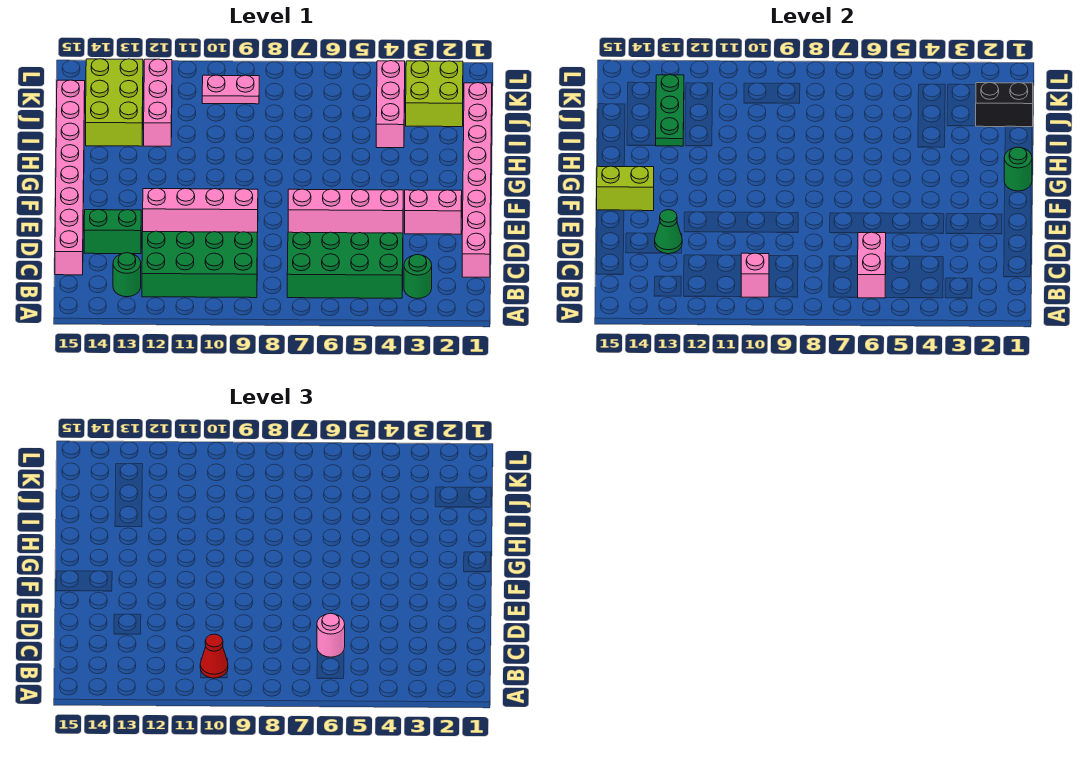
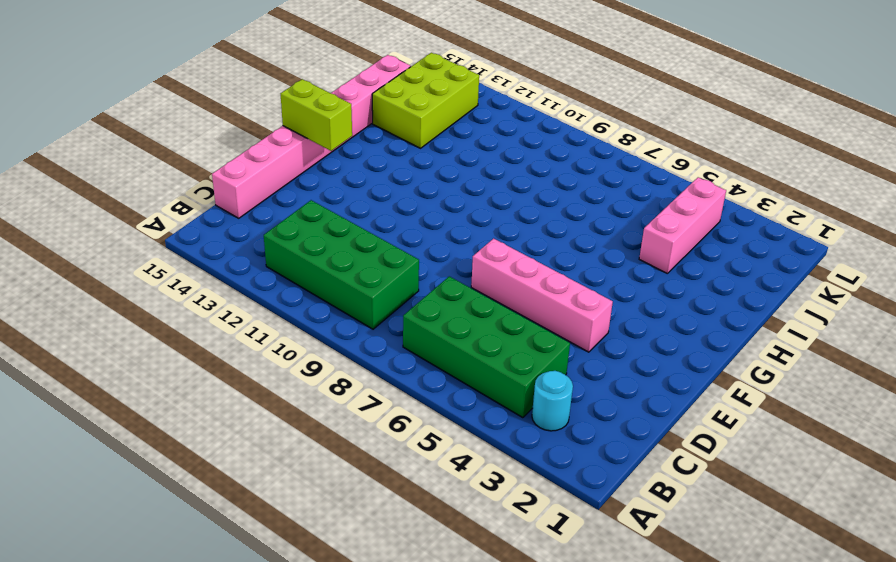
cyan 1x1 round brick [532,371,573,431] -> green 1x1 round brick [404,254,432,299]
none -> green 1x1 round brick [113,253,141,297]
none -> pink 1x8 brick [462,83,492,277]
none -> green 1x2 brick [84,209,141,254]

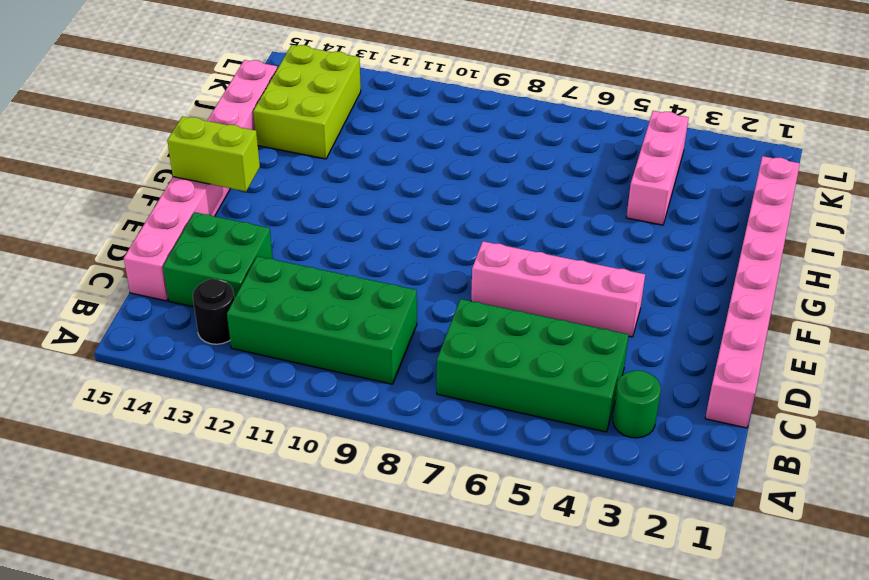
black 1x1 round brick [193,279,234,344] -> green 1x1 round brick [113,253,141,297]
green 2x2 brick [163,212,273,307] -> green 1x2 brick [84,209,141,254]
none -> pink 1x2 brick [405,190,462,234]
none -> pink 1x4 brick [143,188,258,233]
none -> pink 1x3 brick [144,59,172,146]

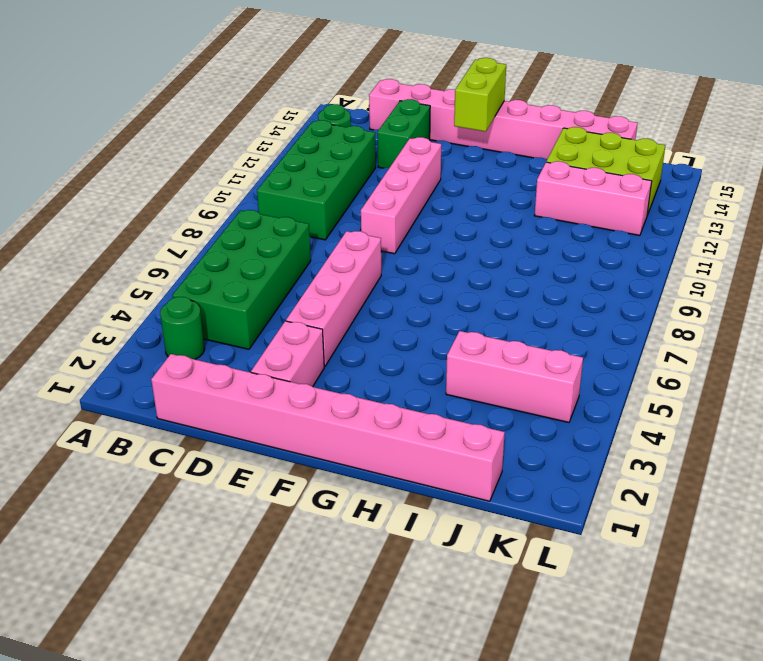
none -> lime 2x2 brick [406,61,463,127]
none -> pink 1x2 plate [202,75,259,104]
none -> pink 1x2 brick [857,232,886,298]

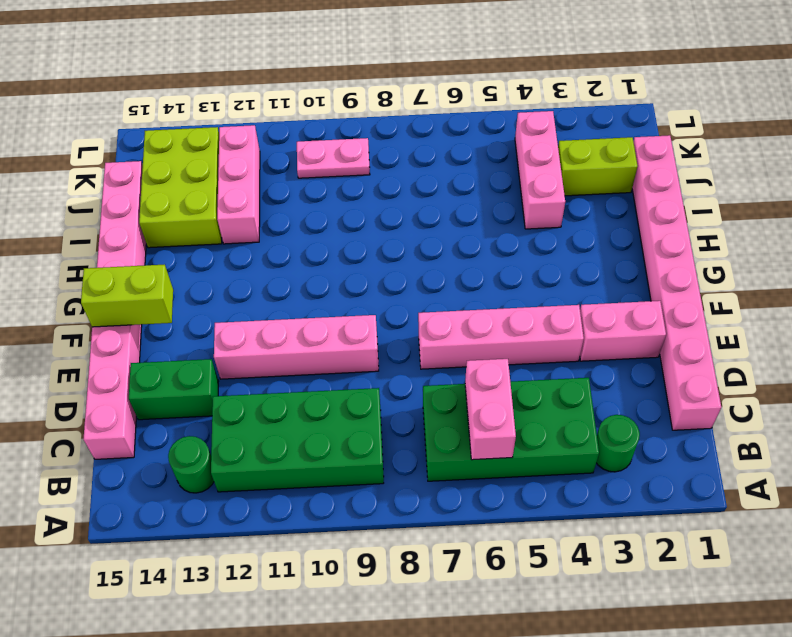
lime 1x2 brick [558,137,638,196] -> lime 2x2 brick [406,61,463,127]
none -> pink 1x1 brick [741,253,769,297]
none -> green 1x1 cone [655,210,682,254]
none -> green 1x1 round brick [1004,147,1032,191]

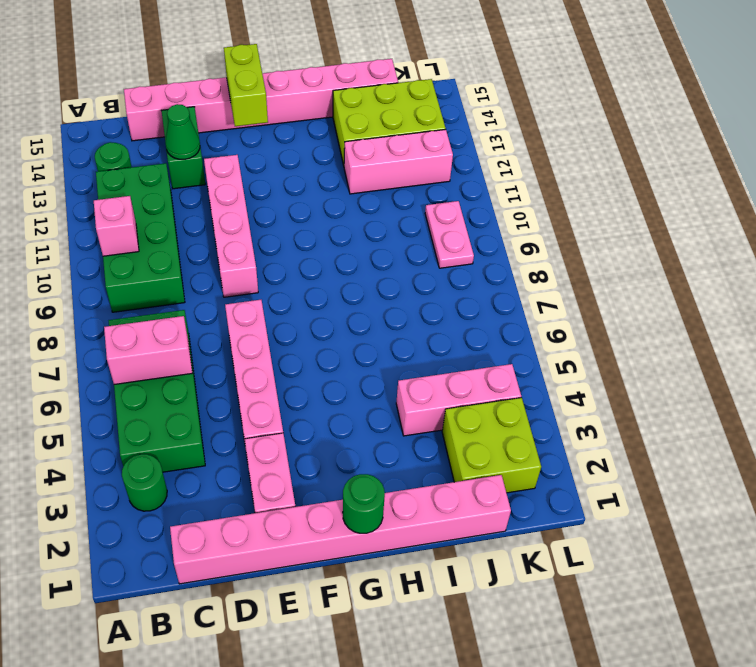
none -> green 1x3 plate [655,75,684,146]
none -> black 1x2 brick [976,83,1033,127]
none -> red 1x1 cone [200,634,228,678]

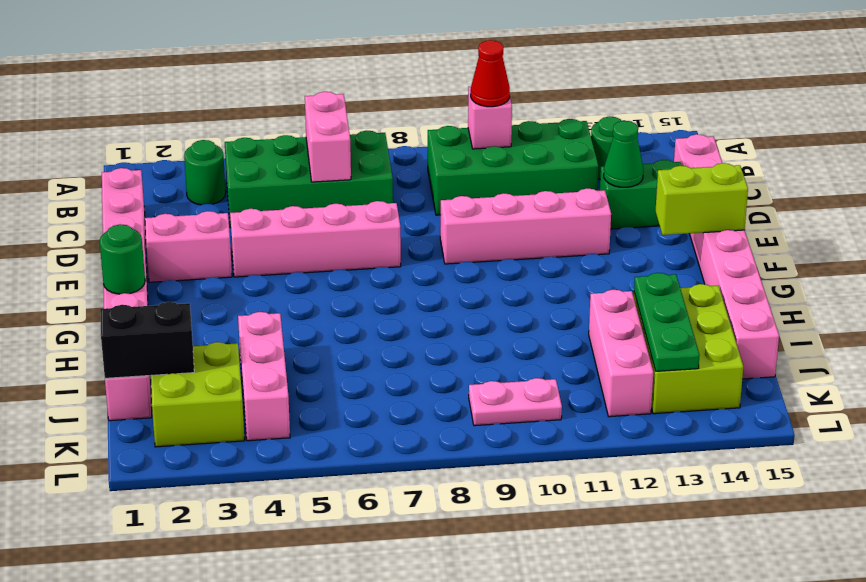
none -> pink 1x1 round brick [317,613,345,657]

